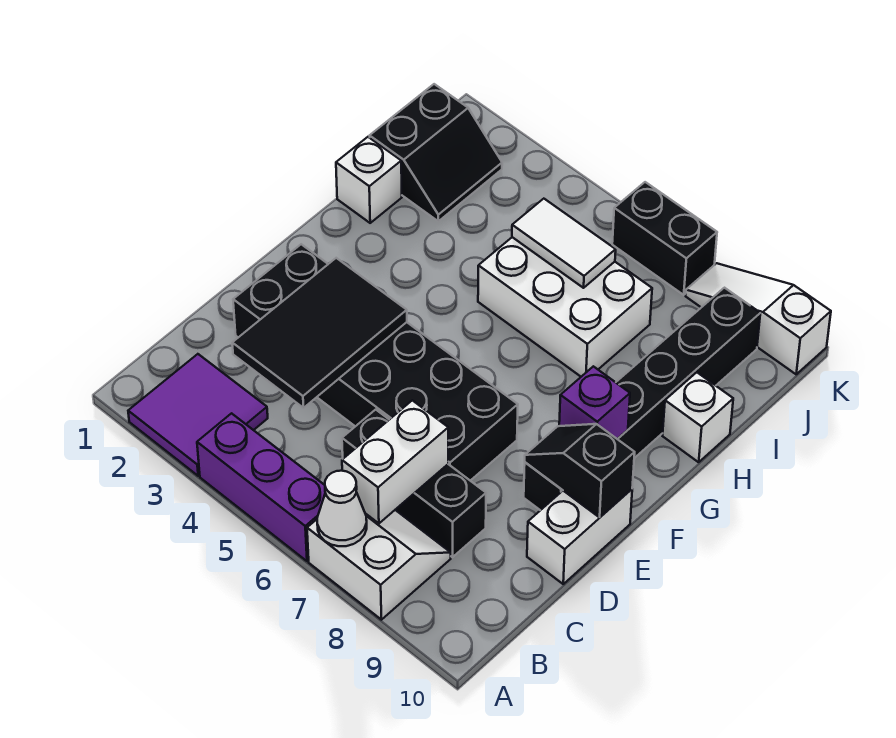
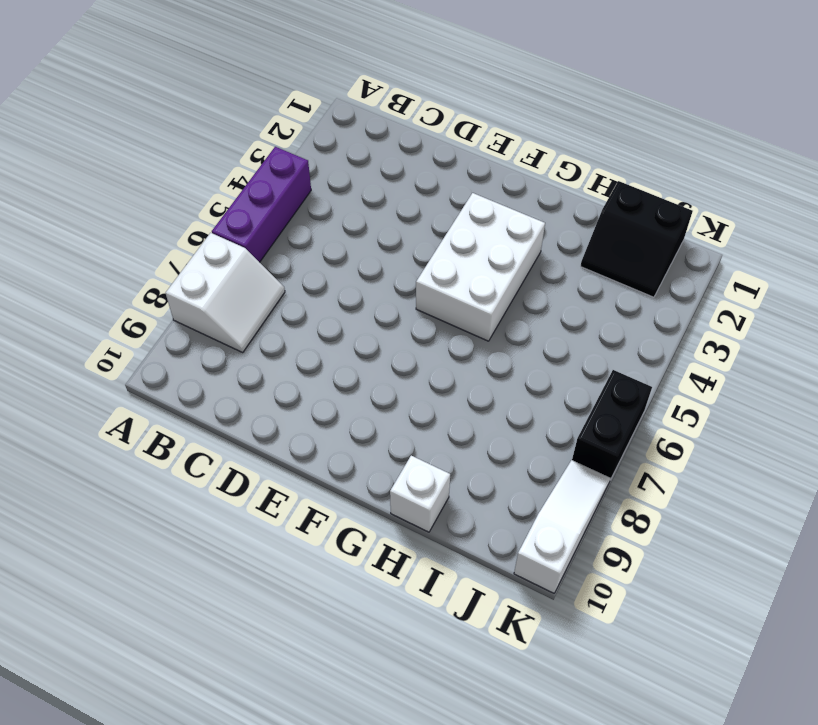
white 2x3 brick [416,193,545,341] -> white 2x3 brick moved to [478,237,652,377]
none -> purple 2x2 tile [128,354,268,476]
none -> black 1x3 brick [342,410,486,557]
none -> black 2x6 brick [233,244,518,481]

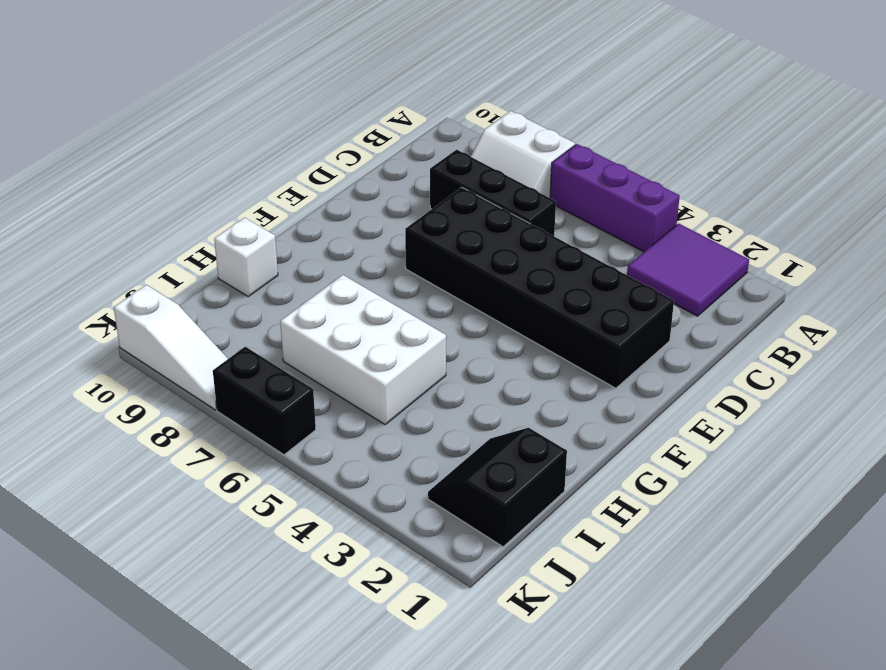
none -> white 1x2 brick [527,489,632,584]
none -> black 1x6 brick [524,288,760,510]
none -> white 1x1 brick [336,137,402,223]

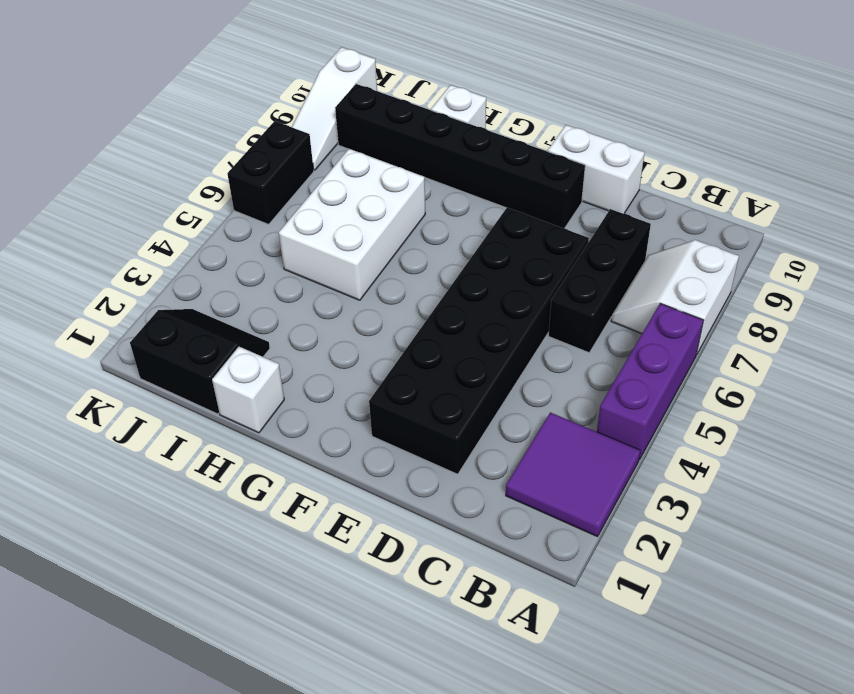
none -> white 1x1 cone [317,471,367,546]
none -> white 1x2 brick [342,400,448,523]
none -> black 2x3 tile [232,258,407,408]

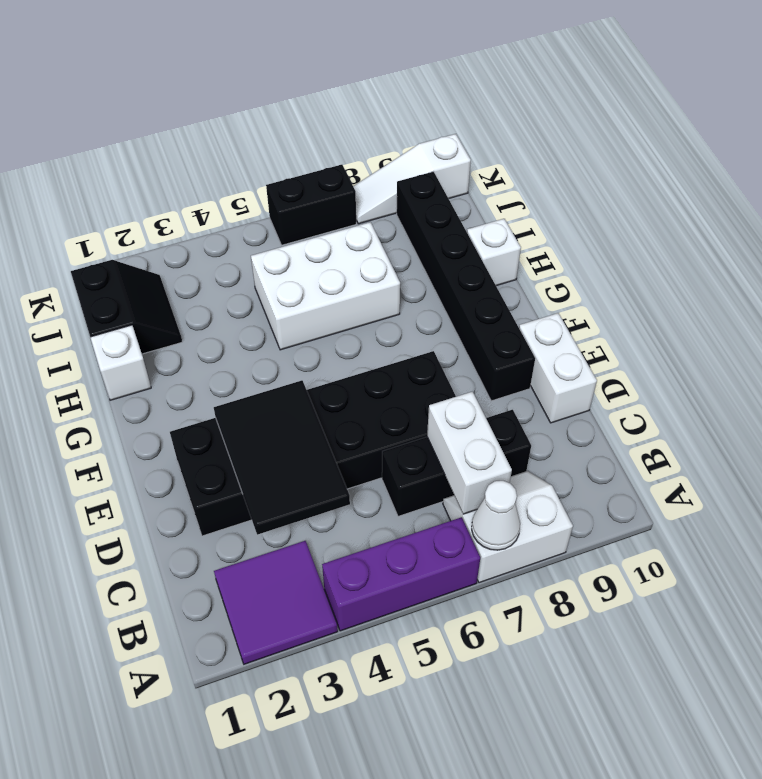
none -> black 1x2 slope [525,424,635,517]
none -> purple 1x1 brick [559,366,630,439]
none -> white 1x2 tile [512,199,616,288]

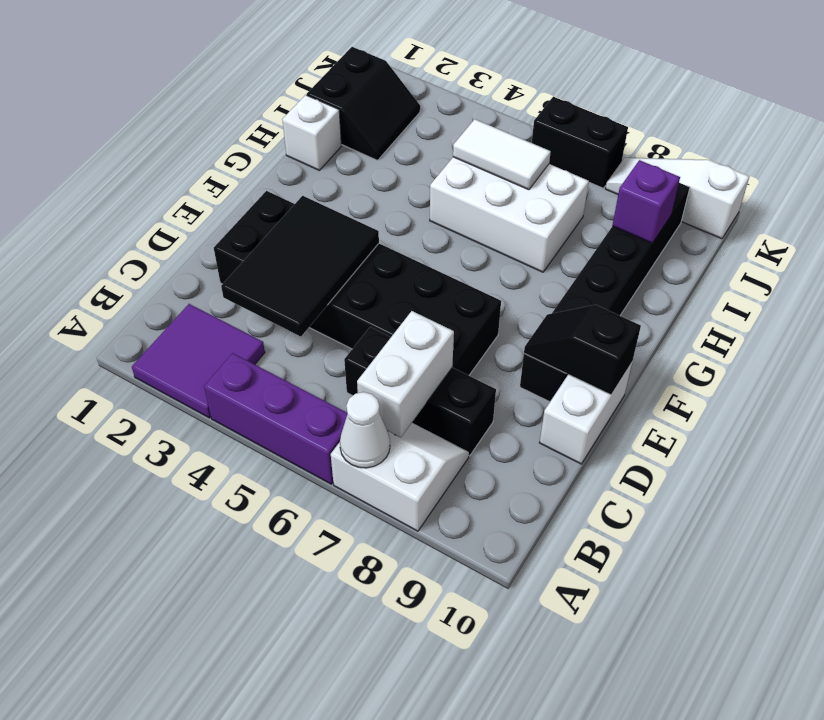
purple 1x1 brick [612,160,680,243] -> purple 1x1 brick moved to [559,366,630,439]
none -> white 1x1 brick [663,372,733,462]

